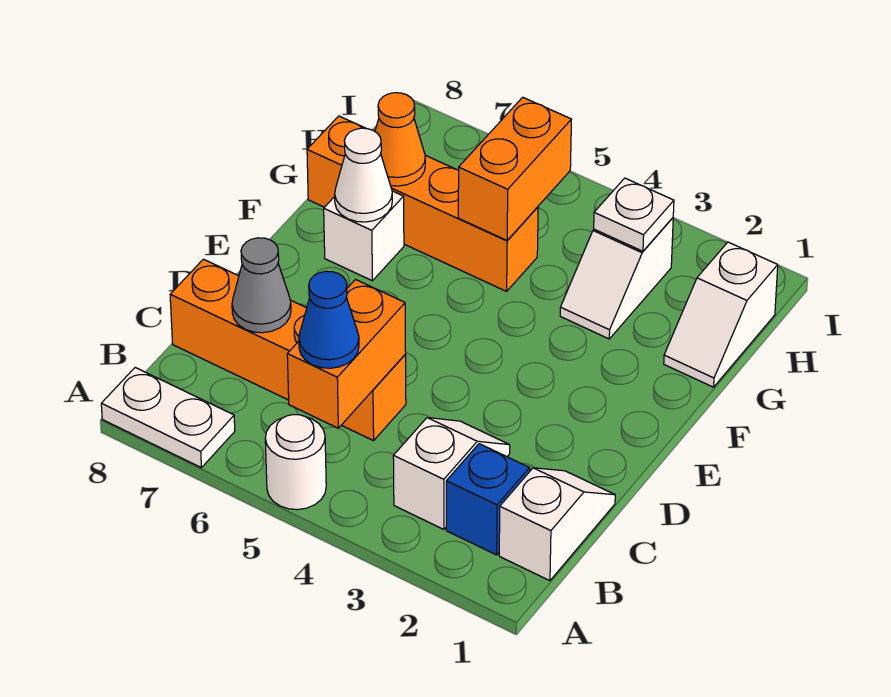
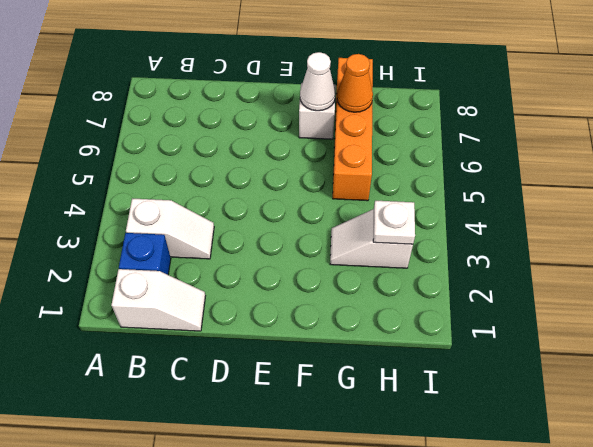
none -> white 1x1 round brick [265,415,326,510]
none -> white 1x2 plate [101,368,235,468]
none -> orange 1x4 brick [170,259,406,441]

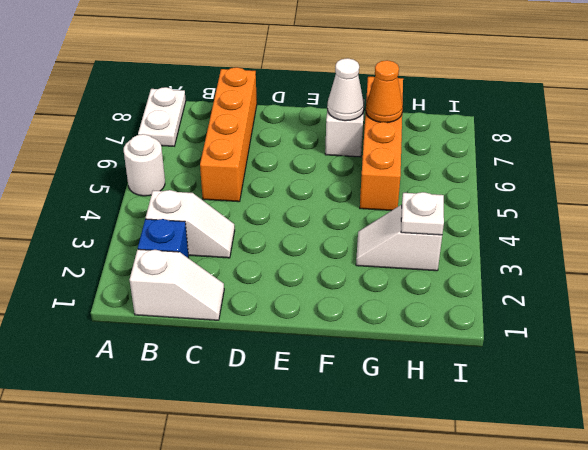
none -> white 1x2 slope [664,242,778,387]
none -> orange 1x2 brick [287,280,406,428]
none -> grey 1x1 cone [232,238,291,333]

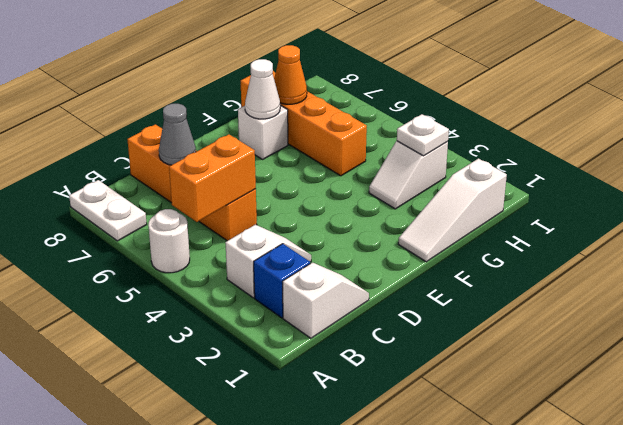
white 1x3 slope [398,159,507,262] -> white 1x2 slope [664,242,778,387]
none -> orange 1x2 brick [458,97,572,240]
none -> blue 1x1 cone [299,271,359,368]

